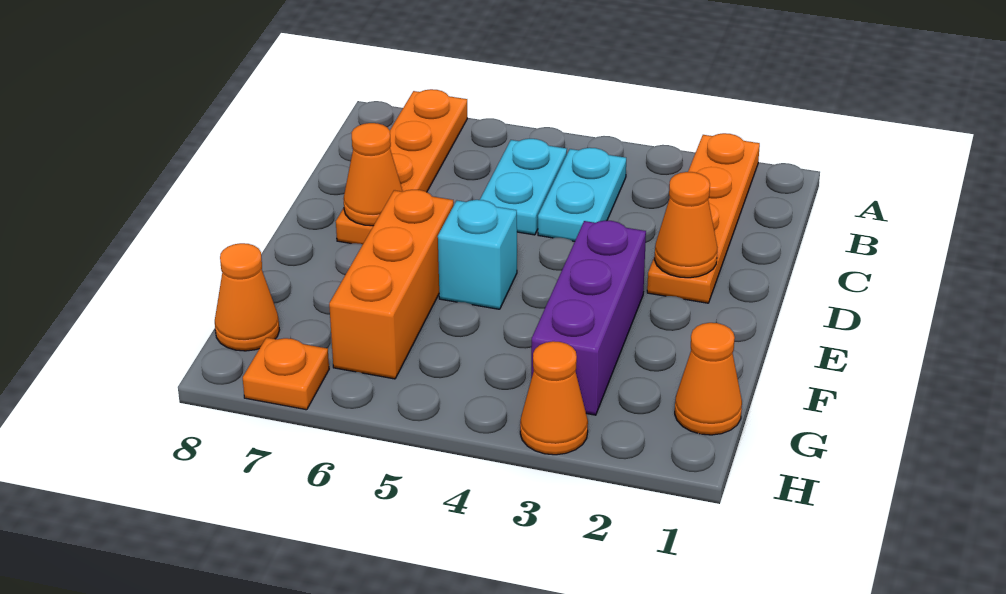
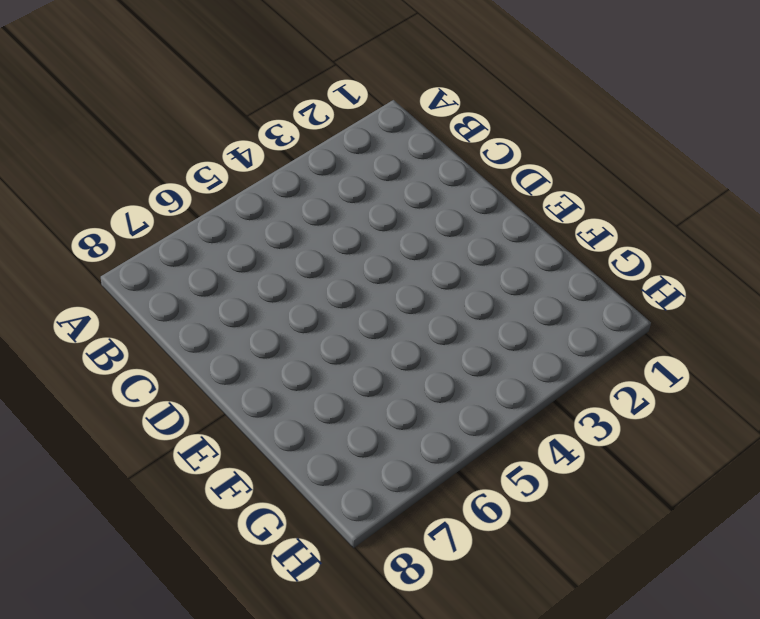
none -> orange 1x4 plate [647,133,760,303]
none -> orange 1x4 plate [336,89,467,244]
none -> cyan 1x2 plate [538,148,626,241]

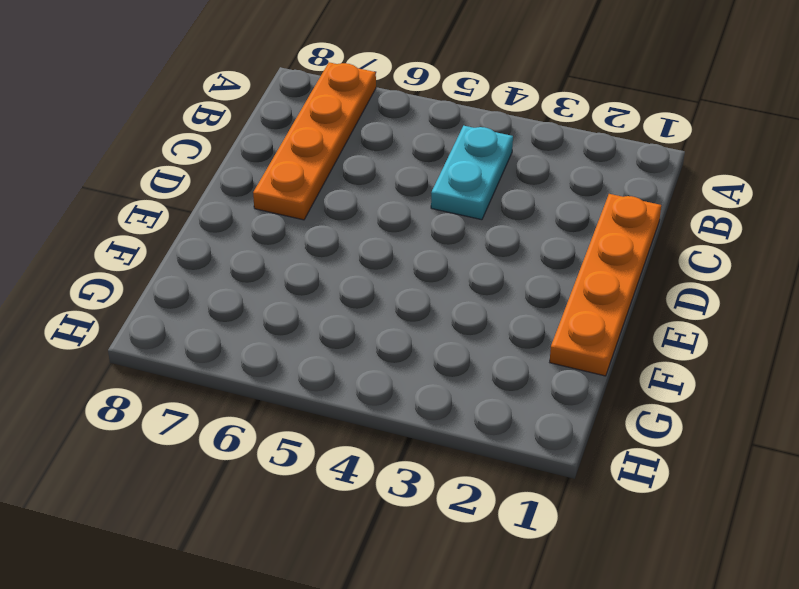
orange 1x4 plate [550,194,661,376] -> orange 1x4 plate moved to [647,133,760,303]
none -> cyan 1x2 plate [480,139,567,235]
none -> purple 1x3 brick [531,221,646,415]
none -> cyan 1x1 brick [438,200,517,309]

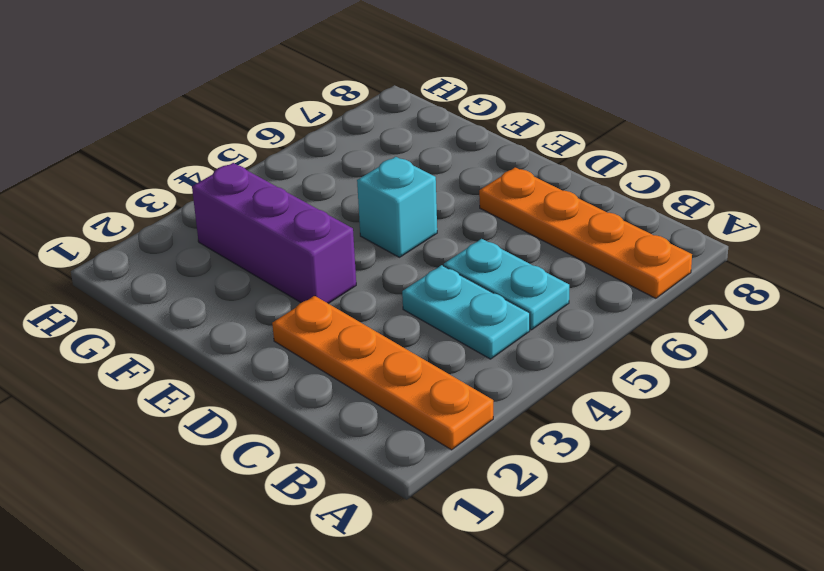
none -> orange 1x3 brick [329,190,454,379]
none -> orange 1x1 cone [675,323,742,435]
none -> orange 1x1 cone [215,243,279,351]

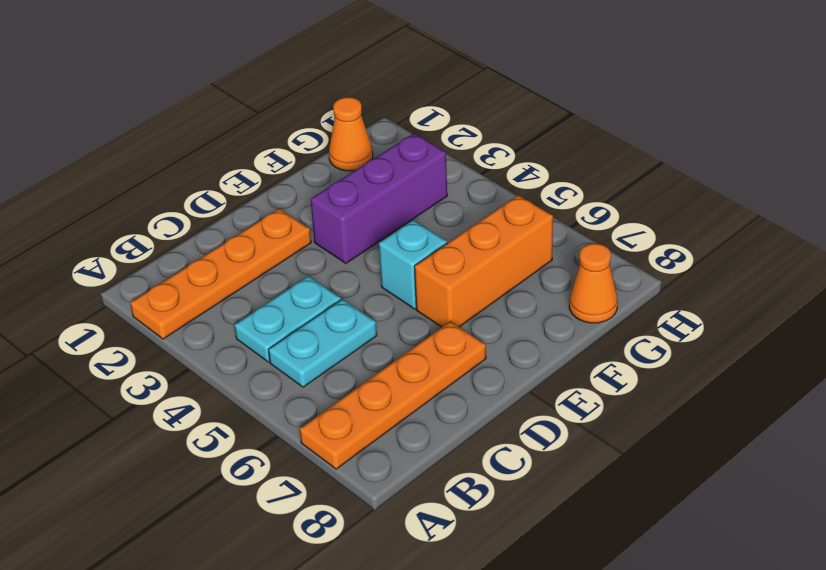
none -> orange 1x1 cone [520,341,588,455]
none -> orange 1x1 plate [243,338,329,410]
none -> orange 1x1 cone [655,172,717,278]

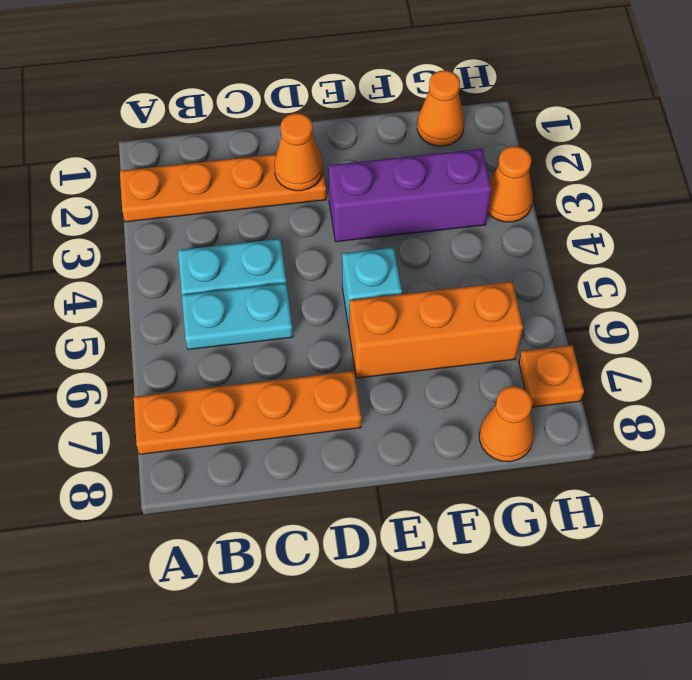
none -> orange 1x1 cone [343,123,403,226]

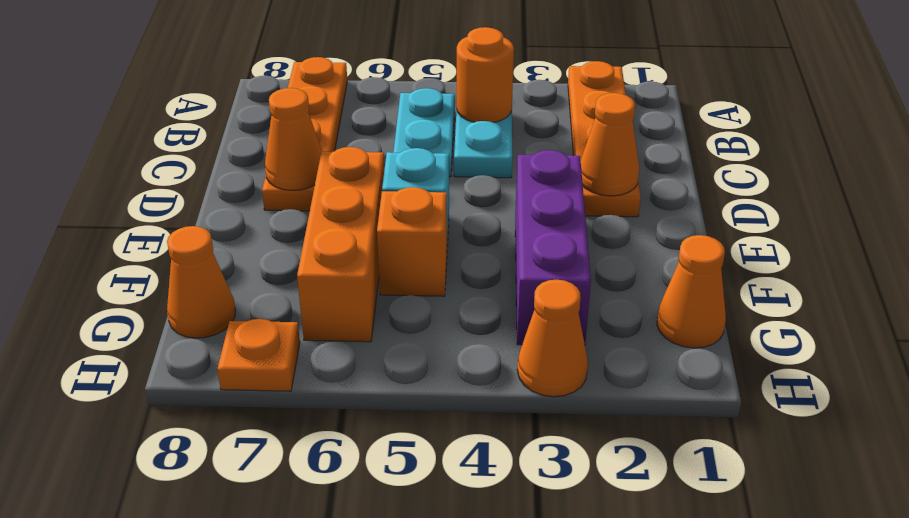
orange 1x1 round brick [457,27,514,123] -> none
orange 1x1 brick [377,187,447,296] -> none

